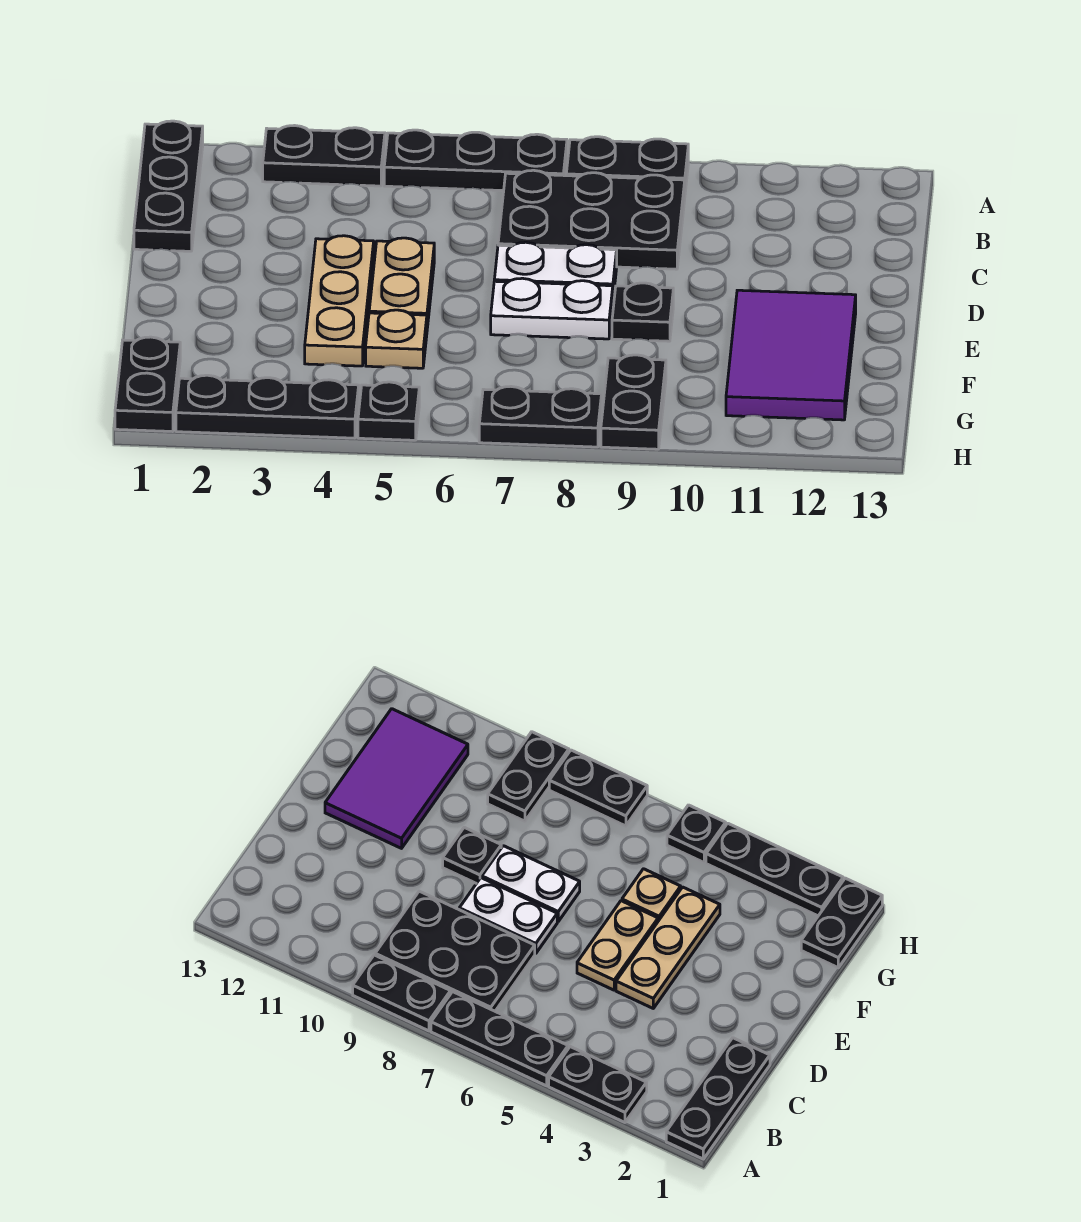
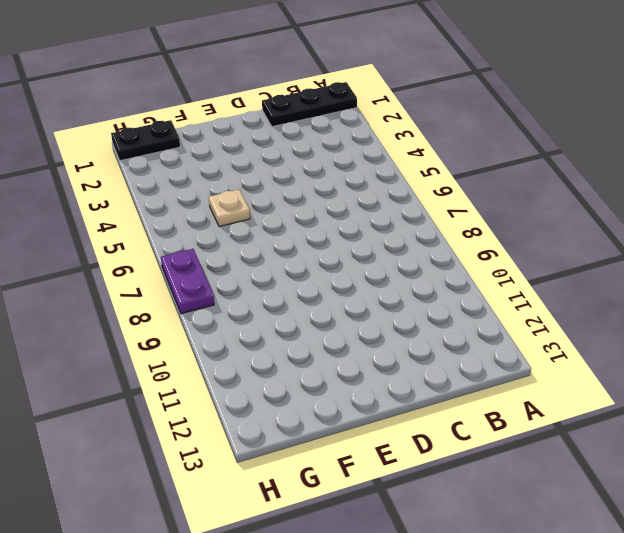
purple 1x2 plate [161,249,214,314] -> black 1x2 plate [479,387,602,447]
none -> black 1x2 plate [263,126,385,186]
none -> black 1x3 plate [384,130,567,191]
none -> black 1x2 plate [566,137,688,192]

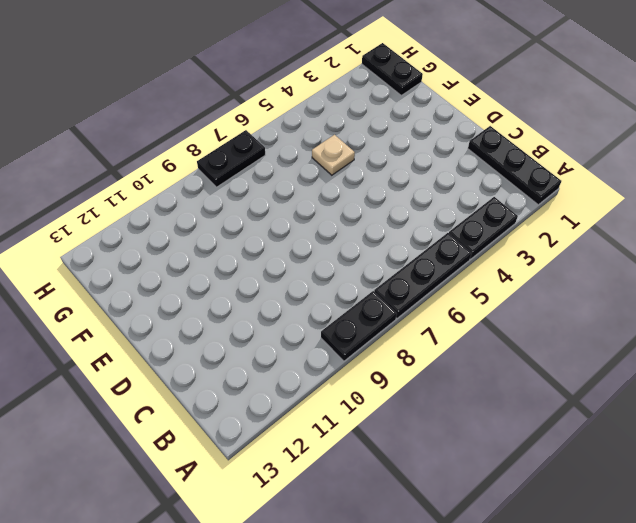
none -> black 2x3 plate [498,170,685,269]
none -> tan 1x3 plate [305,236,374,366]
none -> tan 1x2 plate [369,238,434,328]

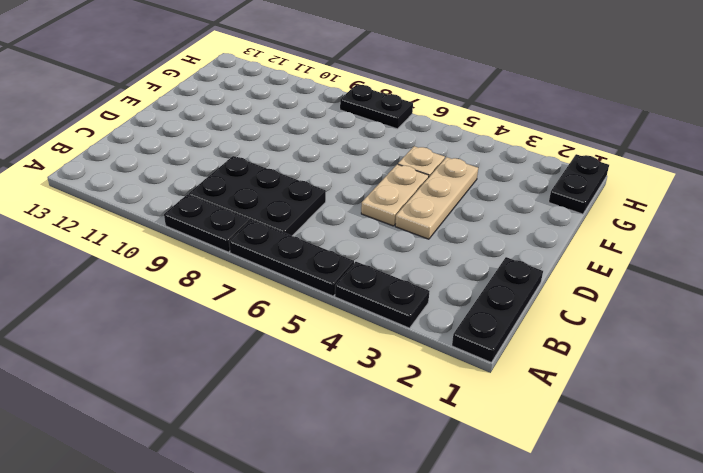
none -> white 1x2 plate [494,242,617,298]
none -> white 1x2 plate [491,278,613,339]
none -> black 1x1 plate [612,283,673,341]

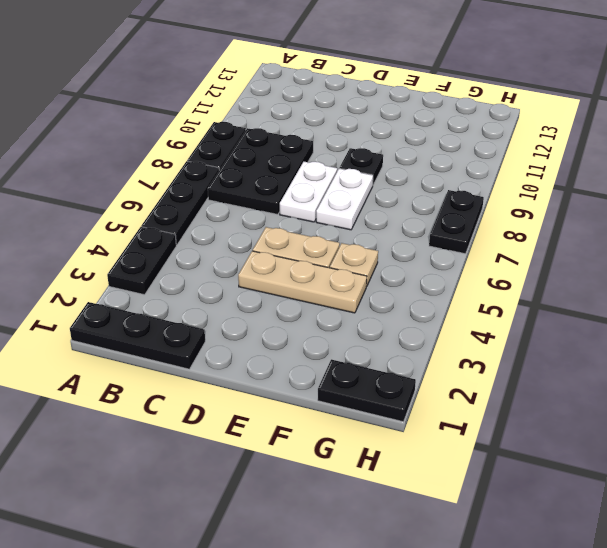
none -> purple 2x3 tile [726,290,856,420]
none -> black 1x2 plate [601,355,666,449]
none -> black 1x3 plate [176,375,359,438]

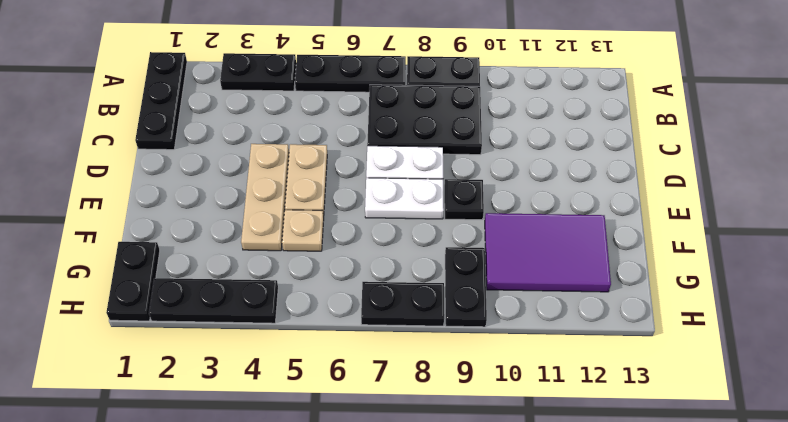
purple 2x3 tile [485,213,611,292] -> purple 2x3 tile turned to [726,290,856,420]
none -> black 1x1 plate [358,382,419,440]

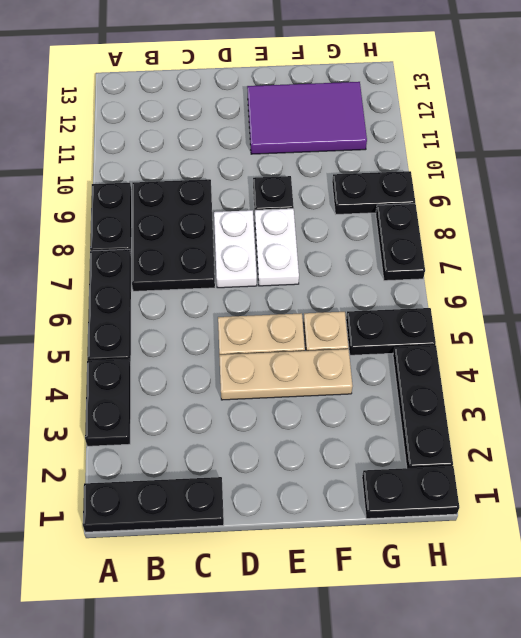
black 1x2 plate [346,308,436,355] -> black 1x1 plate [358,382,419,440]

